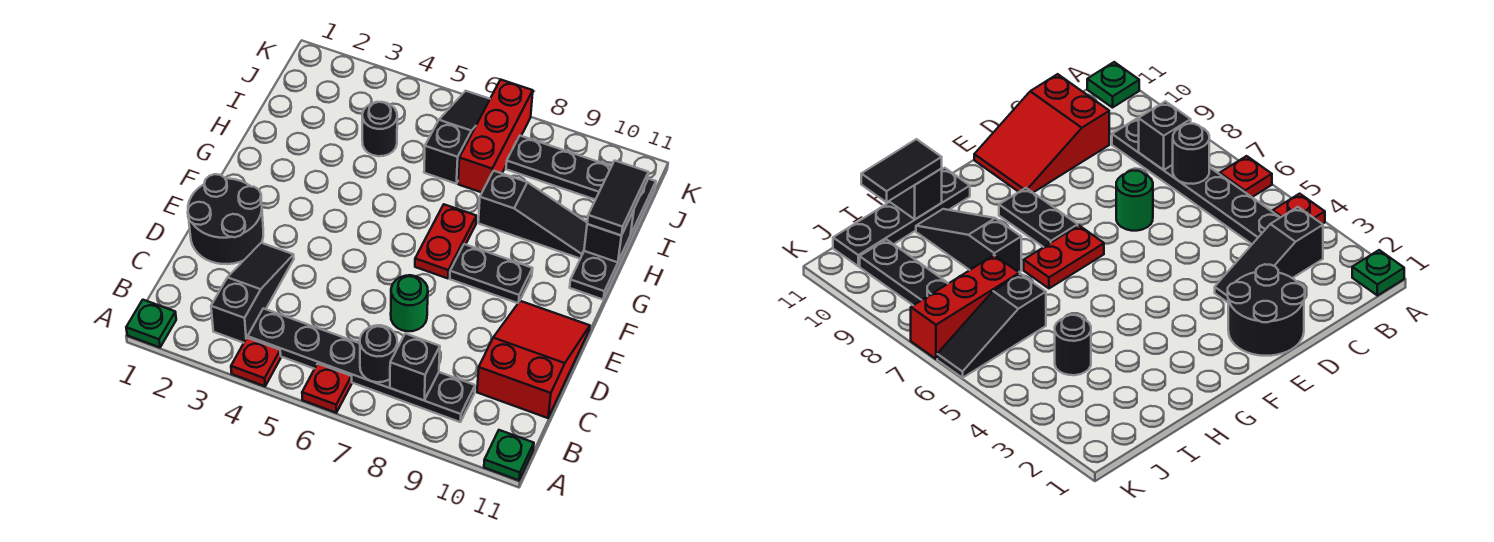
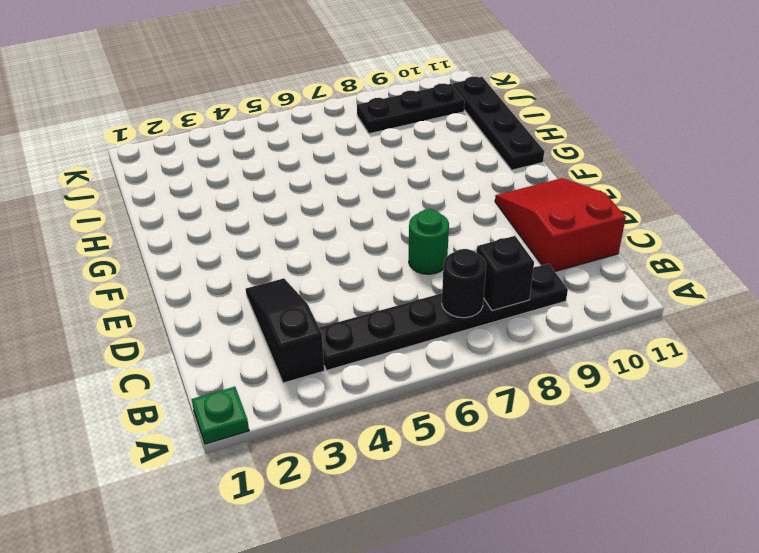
none -> red 1x1 plate [231,338,281,386]
none -> red 1x1 plate [302,364,352,413]
none -> green 1x1 plate [484,430,534,480]

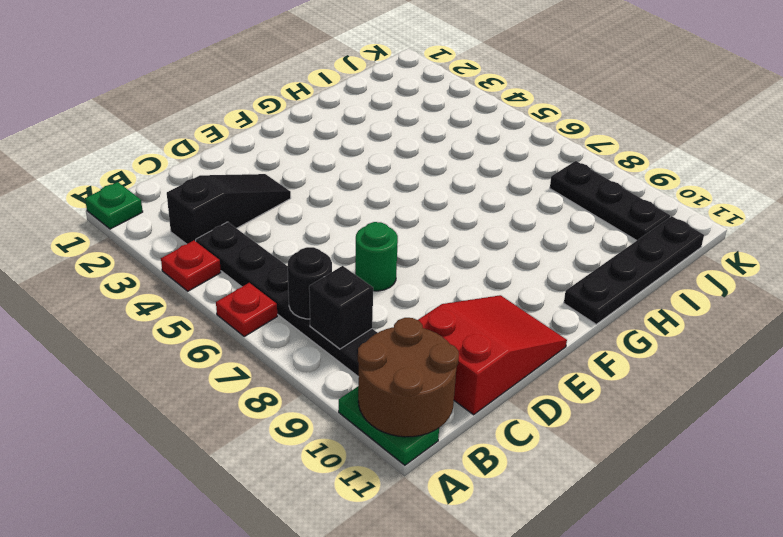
green 1x2 plate [339,387,439,465] -> green 1x1 plate [484,430,534,480]
brown 2x2 round brick [358,318,459,437] -> none
none -> black 2x2 round brick [188,174,263,264]
none -> red 1x2 plate [415,204,476,278]
none -> black 1x2 plate [450,244,533,303]

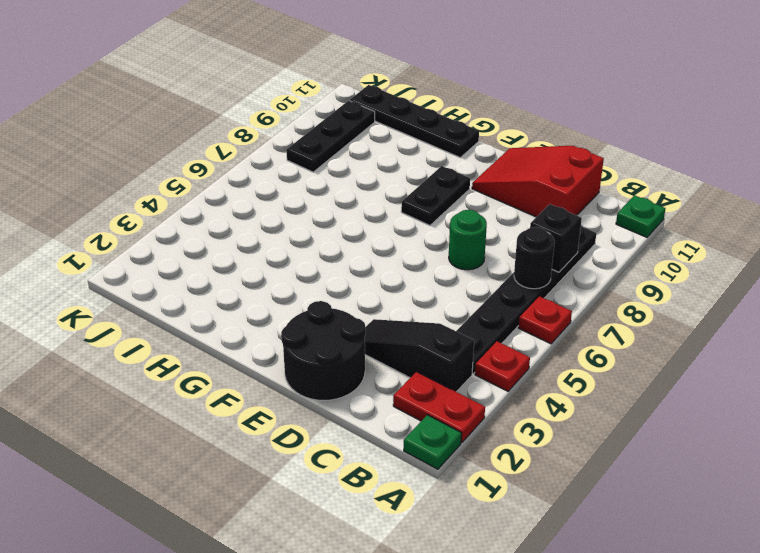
red 1x2 plate [393,372,485,442] -> red 1x2 plate moved to [415,204,476,278]
none -> black 1x3 slope [478,171,587,259]
none -> black 1x1 round brick [362,102,397,156]
none -> black 1x3 slope [424,91,490,184]

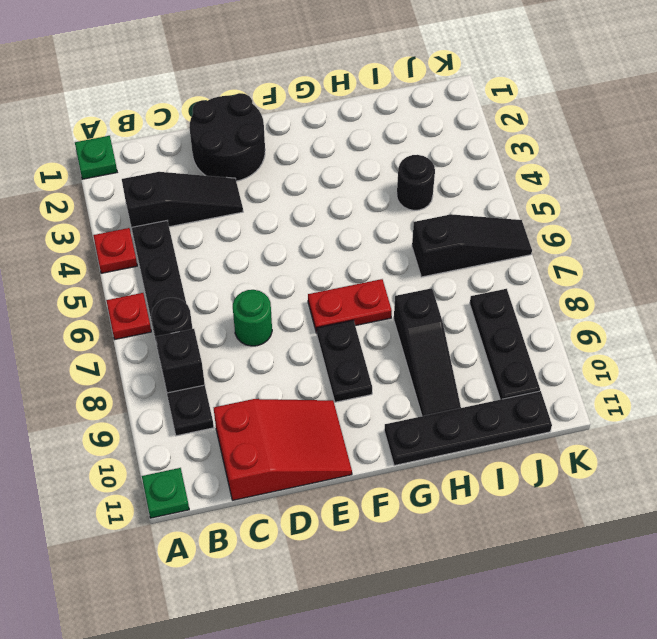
none -> red 1x3 brick [458,80,533,192]
none -> black 1x1 brick [584,210,634,262]
none -> black 1x2 tile [587,161,648,236]

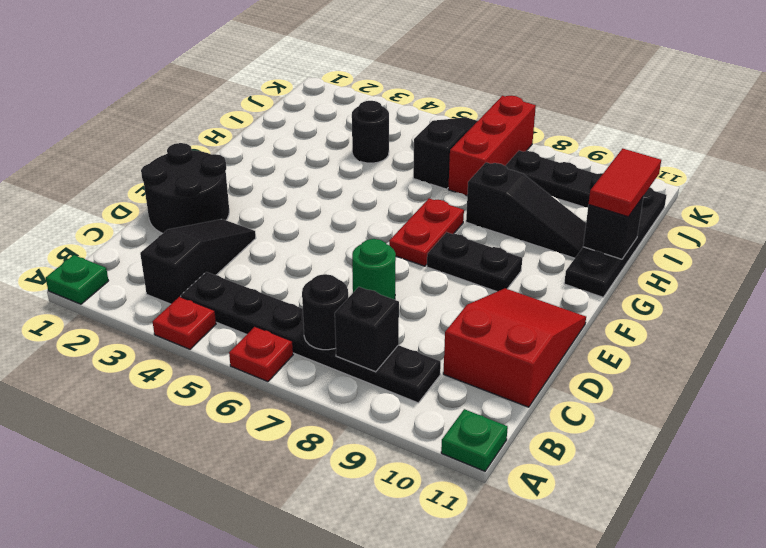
red 1x2 tile [589,149,661,217] -> black 1x2 tile [587,161,648,236]

